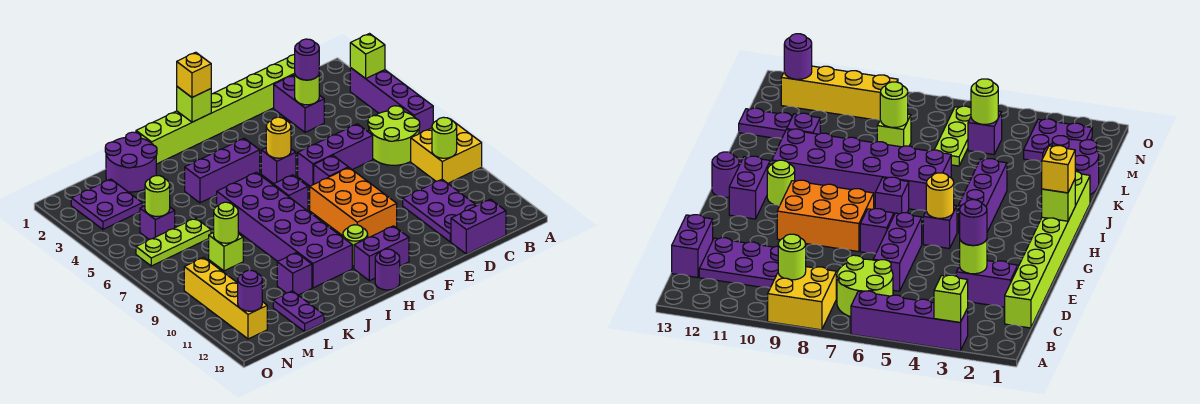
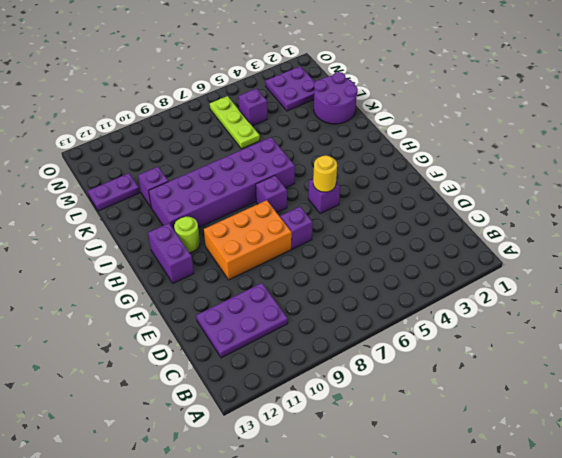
none -> purple 1x4 brick [350,68,433,134]
none -> yellow 2x2 brick [411,120,482,183]
none -> lime 2x2 round brick [368,106,420,165]
none -> lime 1x8 brick [136,55,295,164]

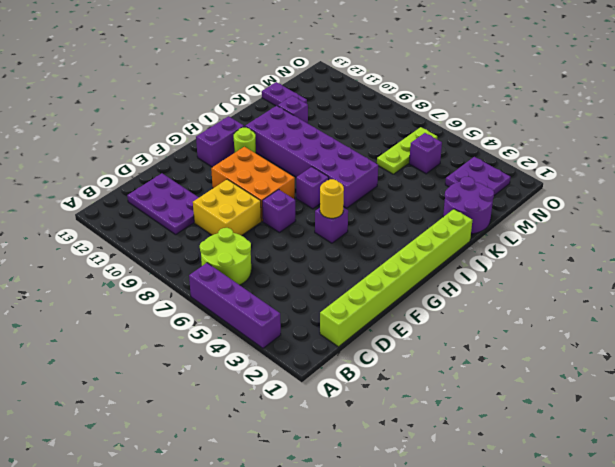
yellow 2x2 brick [193,179,261,236] -> yellow 2x2 brick moved to [411,120,482,183]
none -> purple 1x2 brick [451,199,506,254]
none -> purple 1x2 brick [274,75,324,132]
none -> purple 1x3 brick [298,124,373,186]
none -> purple 1x3 brick [185,138,260,203]

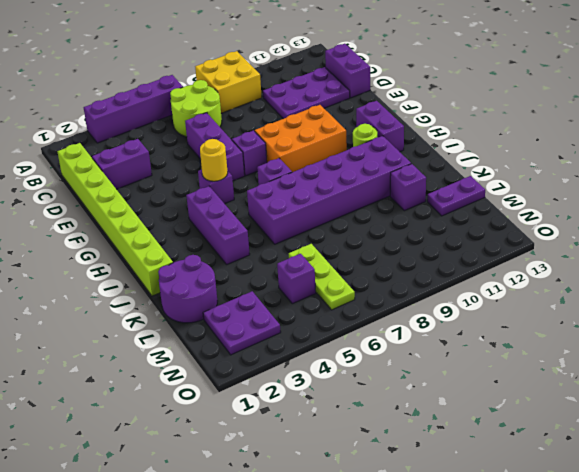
none -> purple 1x1 round brick [375,249,400,290]
none -> lime 1x1 brick [209,233,243,271]
none -> yellow 1x4 brick [184,257,267,339]
none -> lime 1x1 brick [350,34,385,79]

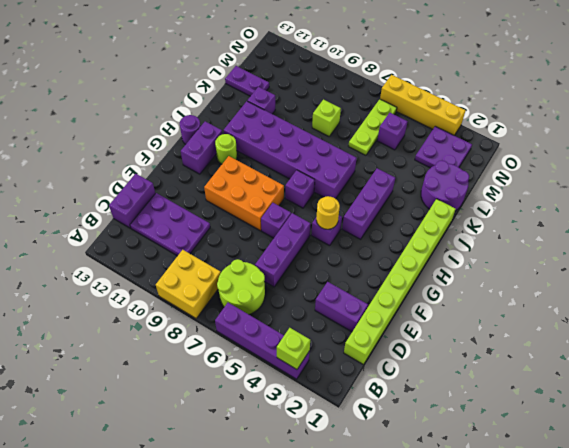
yellow 1x4 brick [380,75,466,135] -> yellow 1x4 brick moved to [184,257,267,339]
none -> lime 1x1 round brick [432,117,457,158]
none -> lime 1x1 round brick [295,75,319,105]
none -> lime 1x1 brick [177,87,211,122]
none -> lime 1x1 round brick [214,202,238,243]

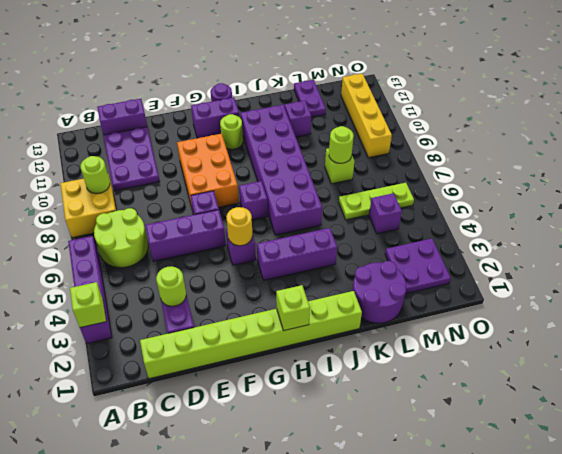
none -> lime 1x1 round brick [145,176,170,216]
none -> purple 1x1 round brick [238,270,262,311]
none -> purple 1x1 round brick [294,39,319,80]
none -> yellow 1x1 brick [177,52,211,97]

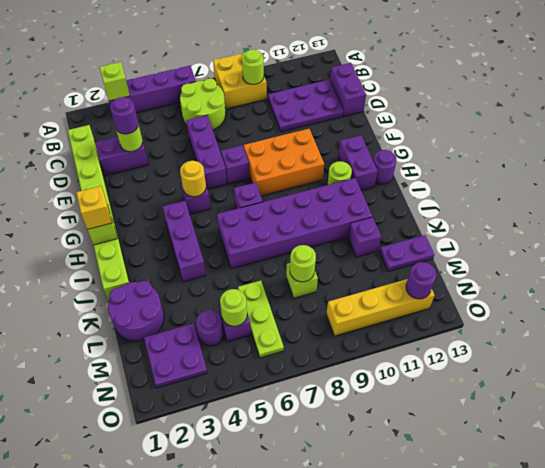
purple 1x1 round brick [196,310,223,346] -> none

